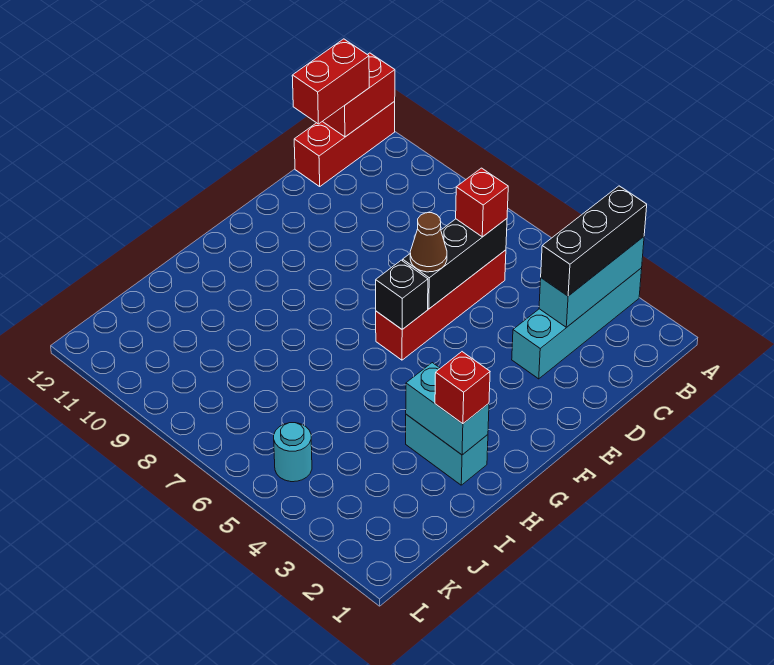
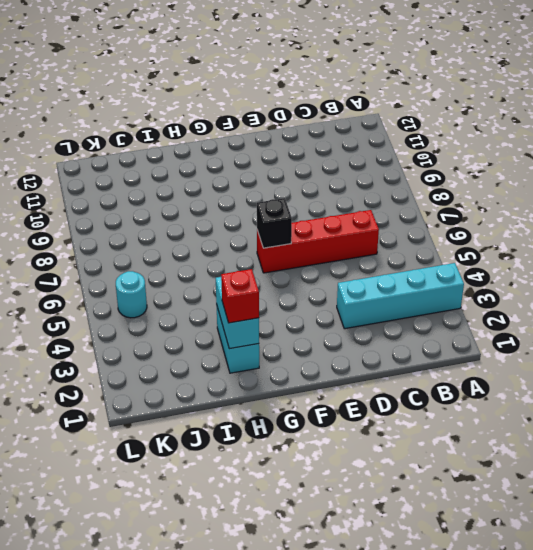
none -> red 1x3 brick [294,102,395,186]
none -> cyan 1x3 brick [539,237,644,327]
none -> red 1x2 brick [322,53,395,137]

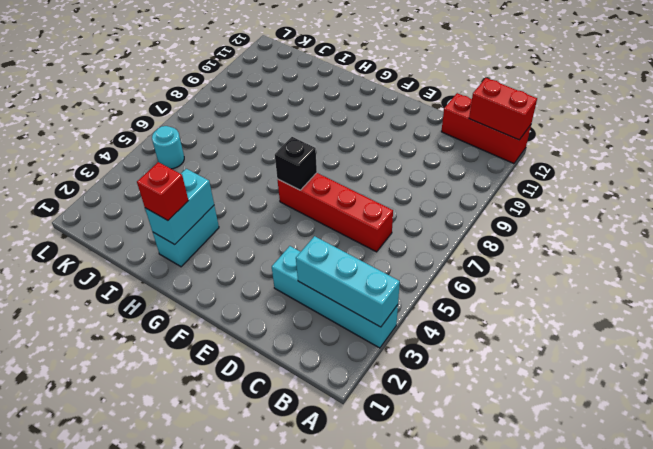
none -> black 1x3 brick [403,219,507,309]
none -> black 1x3 brick [541,186,647,296]
none -> red 1x2 brick [292,39,369,124]

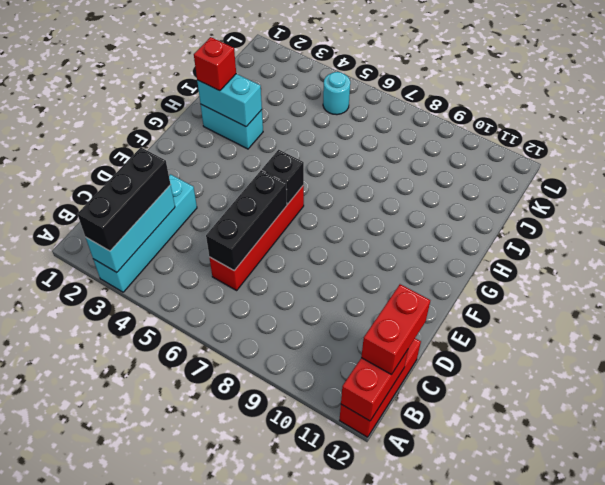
none -> red 1x1 brick [456,168,508,237]
none -> brown 1x1 cone [410,213,447,272]

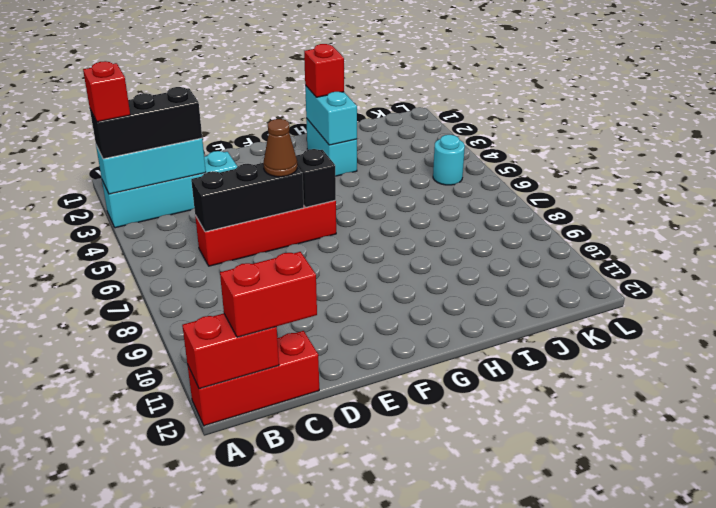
red 1x1 brick [83,61,130,122] -> red 1x1 brick moved to [456,168,508,237]

